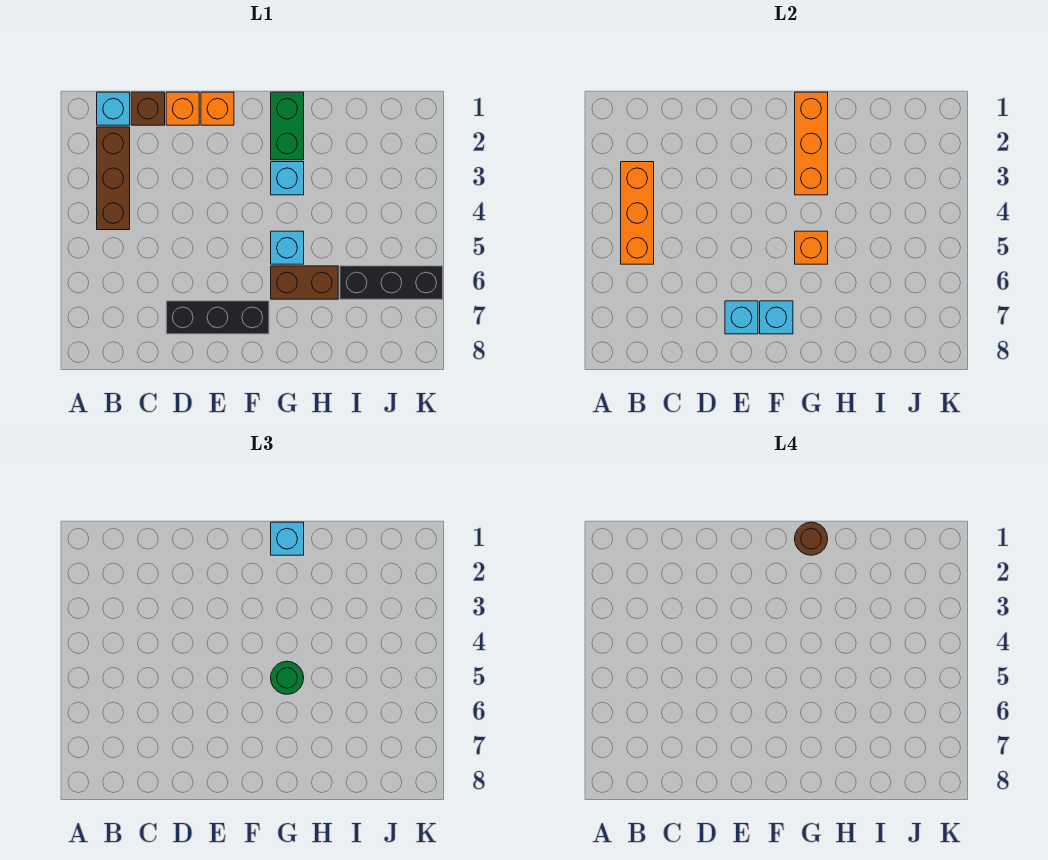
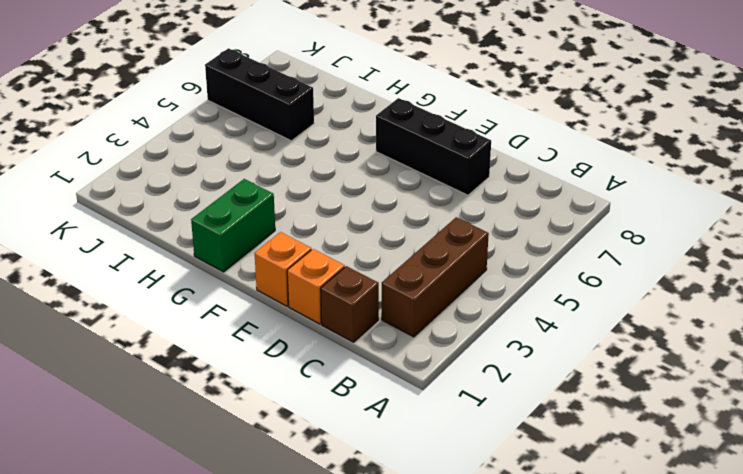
none -> cyan 1x1 brick [97,92,130,125]
none -> cyan 1x1 brick [271,162,304,195]
none -> cyan 1x1 brick [271,231,304,264]

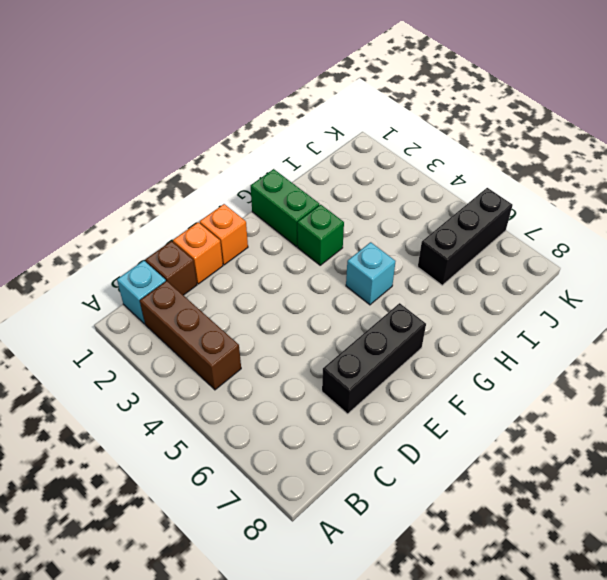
green 1x1 brick [297,205,344,265] -> cyan 1x1 brick [271,162,304,195]
none -> brown 1x2 brick [271,266,338,299]
none -> orange 1x3 brick [621,162,654,264]
none -> cyan 1x1 brick [725,301,758,334]

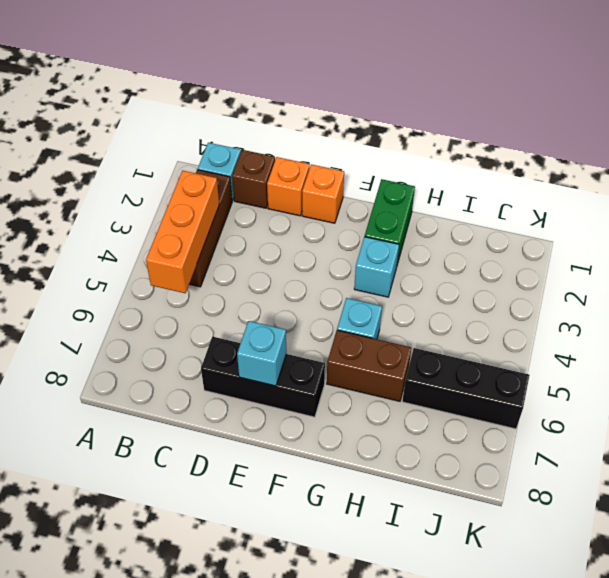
none -> cyan 1x1 brick [760,301,793,334]
none -> orange 1x3 brick [795,92,828,195]
none -> orange 1x1 brick [795,231,828,264]

